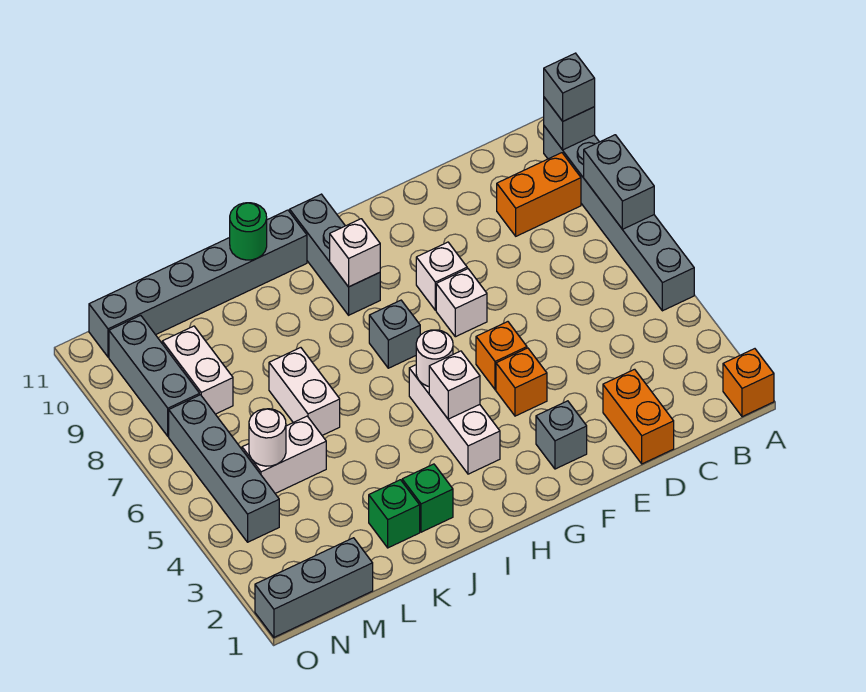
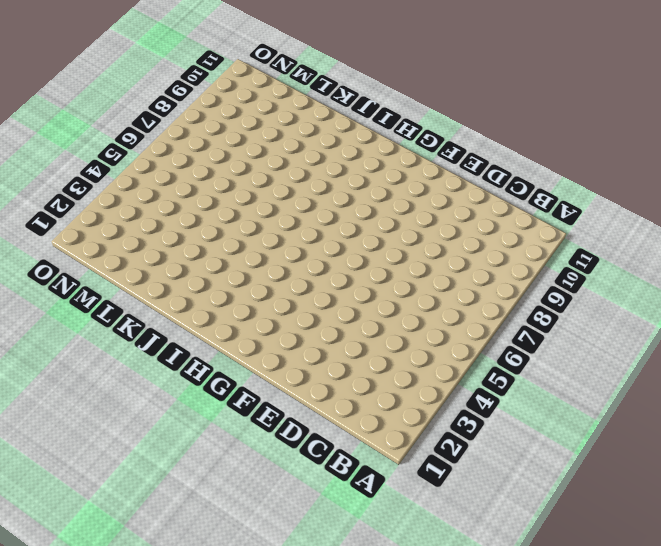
none -> orange 1x1 brick [723,349,774,417]
none -> grey 1x6 brick [544,126,694,311]
none -> orange 1x2 brick [497,153,581,236]

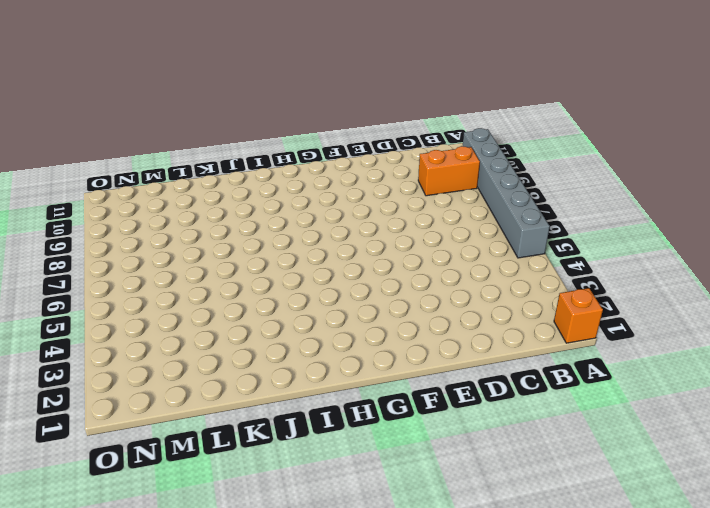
none -> orange 1x2 brick [603,369,674,464]
none -> grey 1x1 brick [536,401,587,469]
none -> orange 1x1 brick [496,348,547,416]

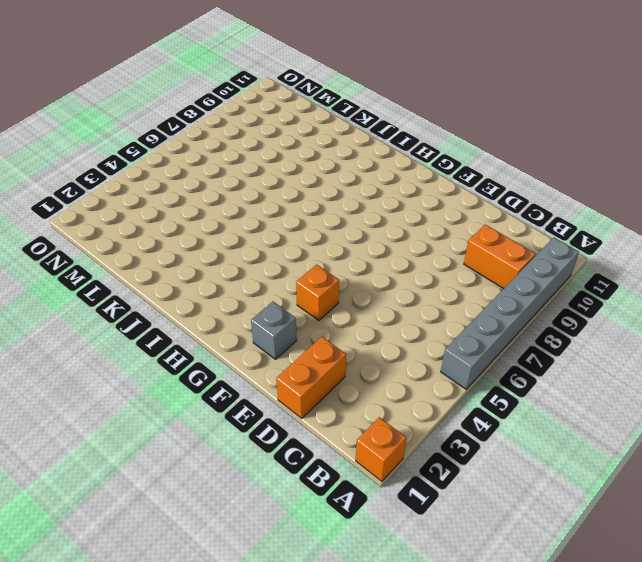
none -> orange 1x1 brick [476,322,527,390]
none -> white 1x1 brick [436,269,487,337]
none -> white 1x1 brick [416,242,467,310]

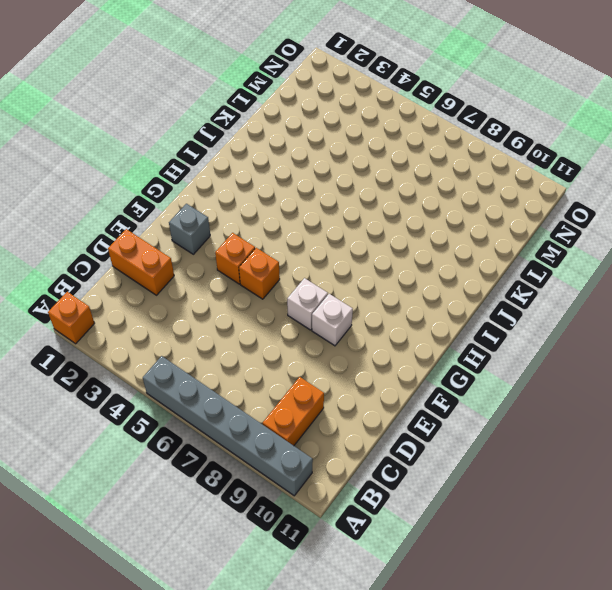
none -> white 1x3 brick [409,365,500,474]
none -> grey 1x1 brick [369,300,420,368]
none -> grey 1x3 brick [290,194,380,315]

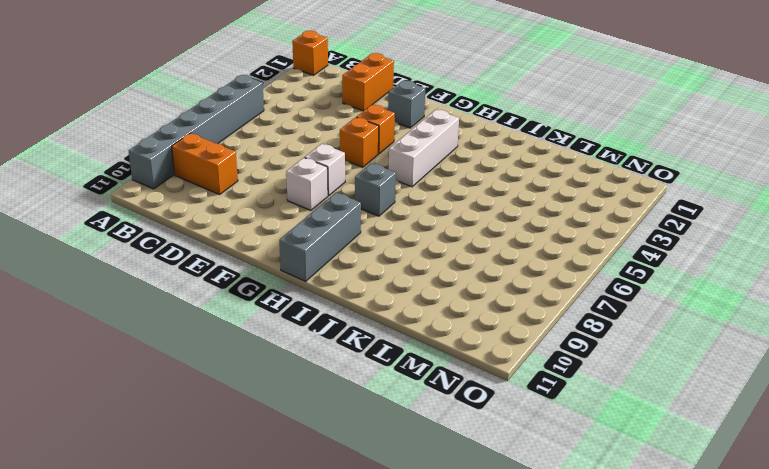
none -> grey 1x6 brick [89,210,307,357]
none -> green 1x1 brick [402,464,453,532]
none -> green 1x1 brick [369,480,420,548]

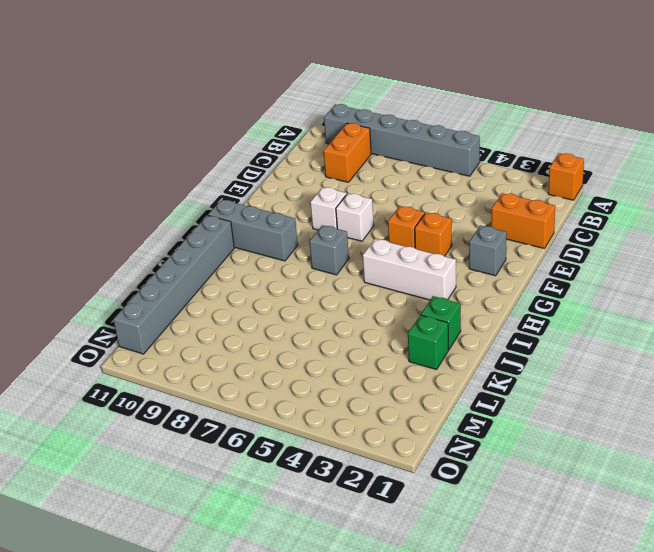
none -> white 1x2 brick [269,348,340,435]
none -> white 1x2 brick [242,416,326,493]
none -> grey 1x3 brick [255,538,373,637]

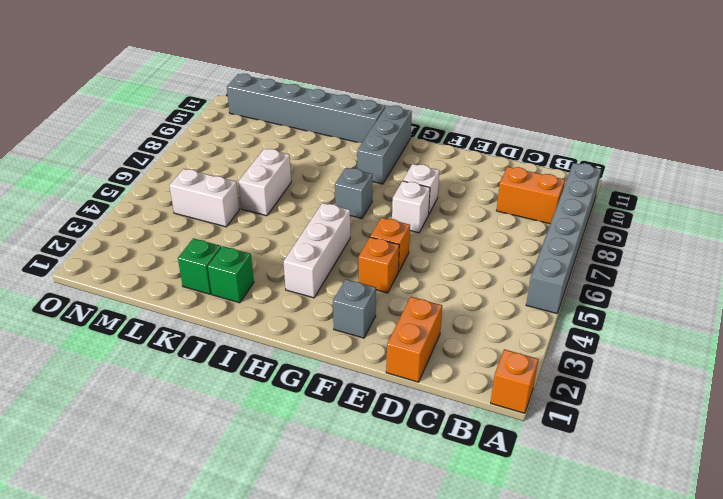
none -> grey 1x3 brick [255,538,373,637]
none -> white 1x2 brick [162,326,233,414]
none -> grey 1x4 brick [169,395,279,542]

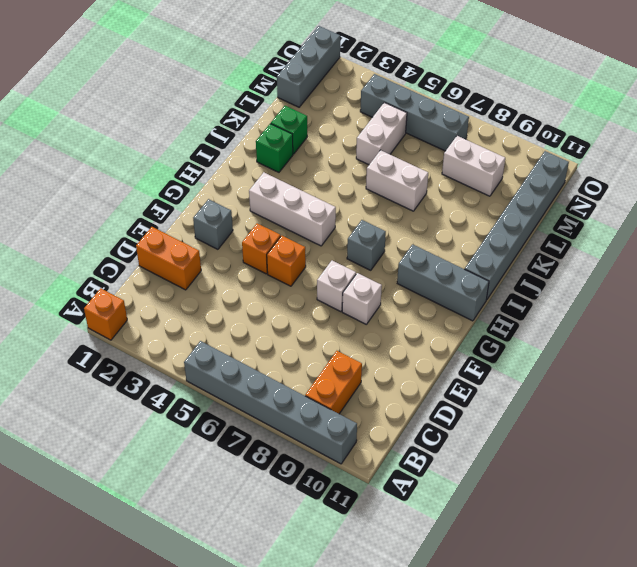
none -> grey 1x3 brick [109,315,200,436]
none -> grey 1x2 brick [584,135,654,230]
none -> grey 1x1 brick [544,97,595,150]

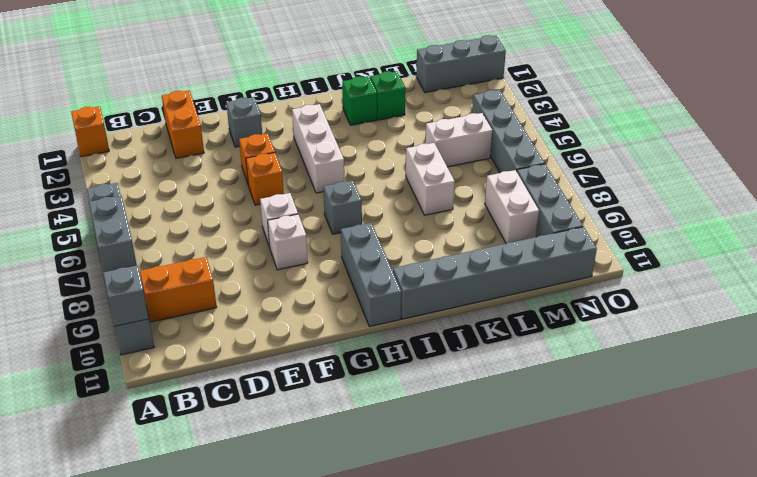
none -> white 1x1 brick [429,351,480,419]
none -> white 1x1 round brick [416,330,453,386]
none -> white 1x1 brick [330,219,380,287]

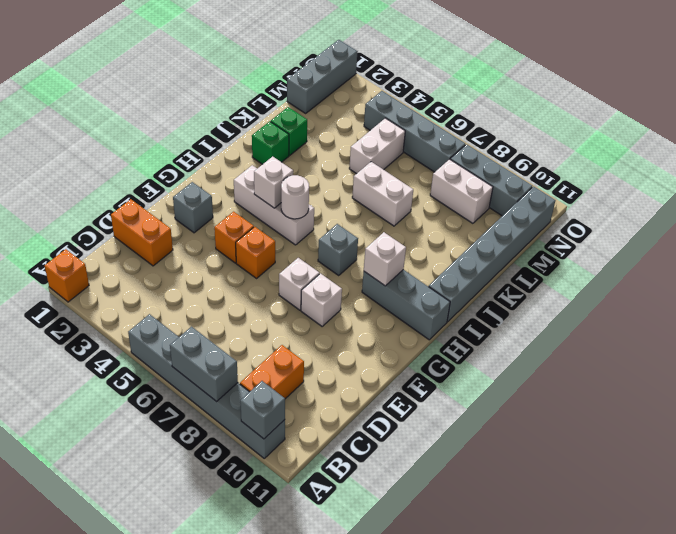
none -> green 1x1 round brick [230,203,267,260]
none -> white 1x1 round brick [249,409,286,466]
none -> grey 1x1 brick [544,53,595,121]

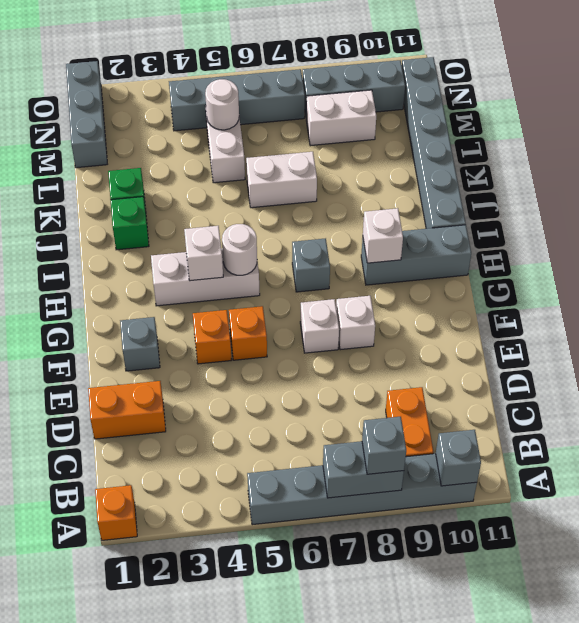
grey 1x1 brick [362,417,406,474] -> grey 1x1 brick moved to [544,53,595,121]
none -> green 1x1 round brick [230,203,267,260]

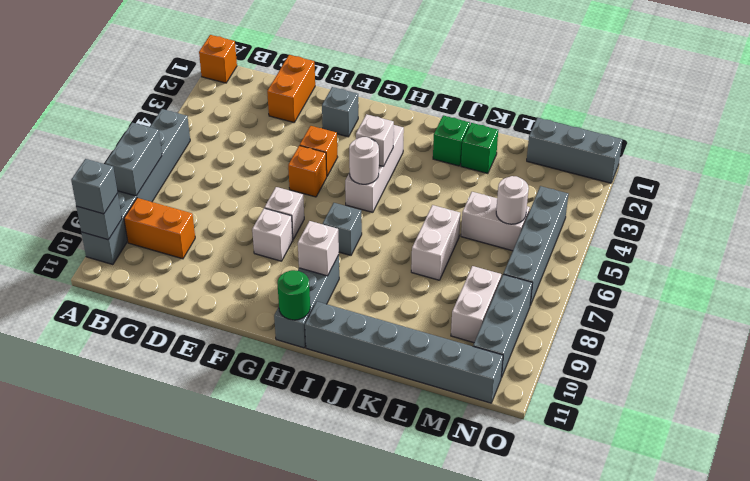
green 1x1 round brick [277,270,310,320] -> green 1x1 round brick moved to [230,203,267,260]

